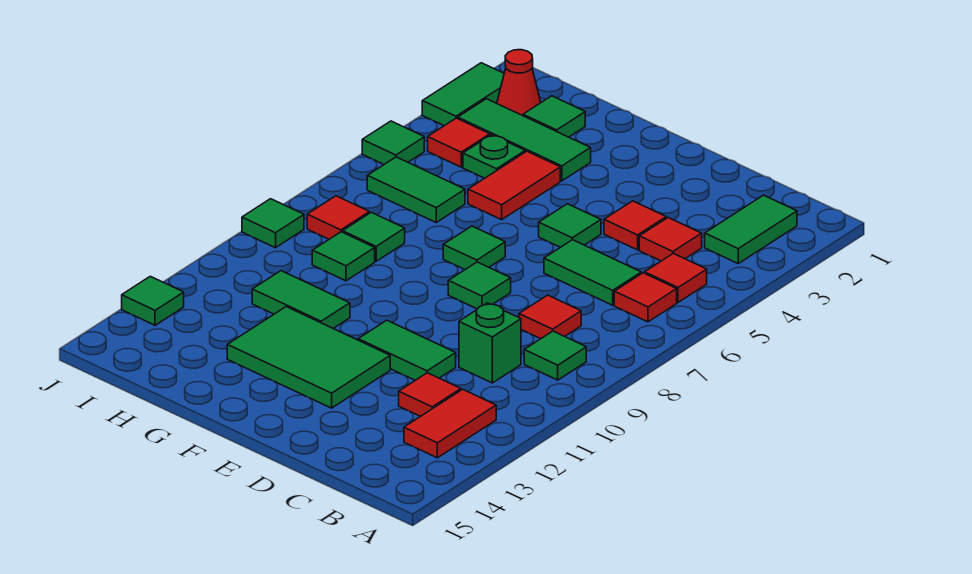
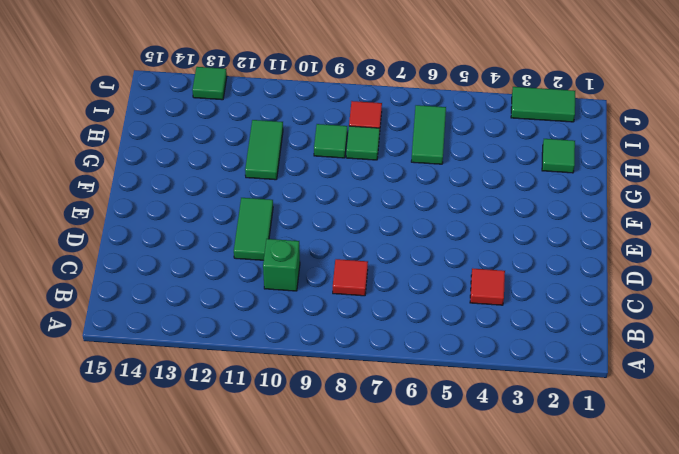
none -> green 1x2 tile [705,195,797,263]
none -> red 1x1 tile [645,254,707,302]
none -> red 1x1 tile [614,273,677,322]
none -> green 1x1 tile [524,331,586,380]

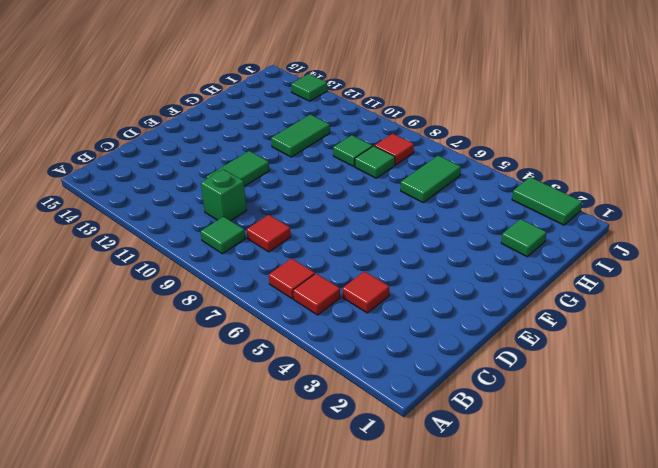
none -> green 1x2 tile [705,195,797,263]
none -> red 1x2 tile [404,389,496,458]
none -> green 1x2 tile [544,240,641,305]
none -> red 1x1 tile [399,373,461,416]

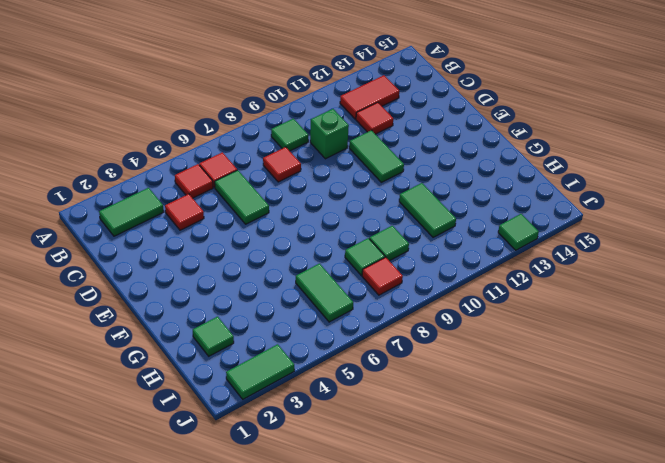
none -> red 1x1 tile [604,201,666,250]
none -> green 1x1 tile [539,204,601,247]
none -> green 1x1 tile [448,262,511,309]
none -> green 2x3 tile [227,307,390,408]

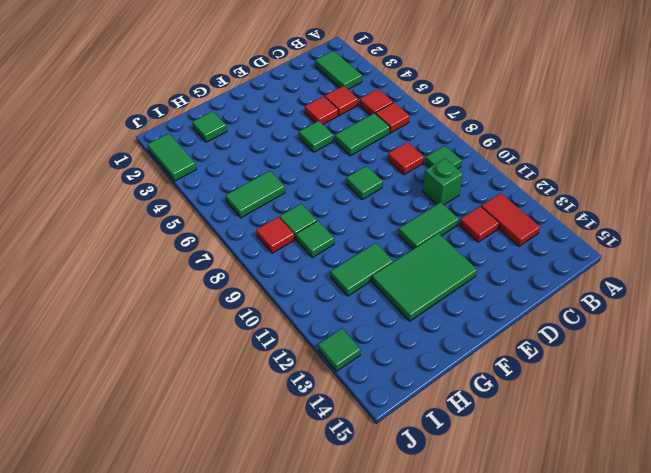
none -> green 1x1 tile [443,226,505,269]
none -> green 1x3 tile [458,99,591,181]
none -> red 1x2 tile [468,151,560,220]
none -> green 1x1 plate [463,135,525,178]

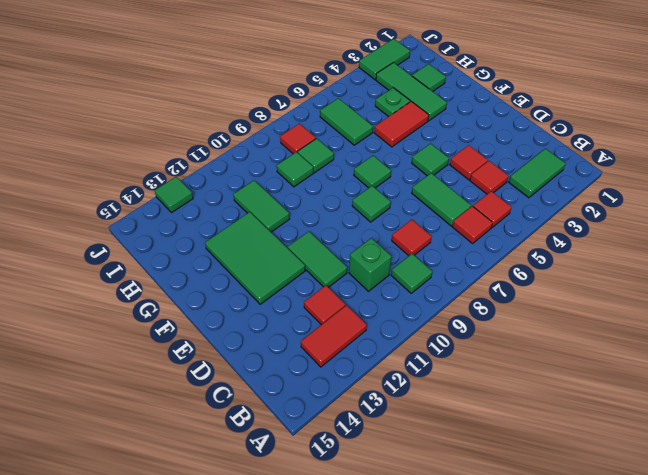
none -> red 1x1 cone [497,50,541,116]
none -> red 1x1 tile [428,118,490,167]
none -> green 1x1 tile [362,121,424,164]
none -> green 1x1 tile [242,199,304,248]

